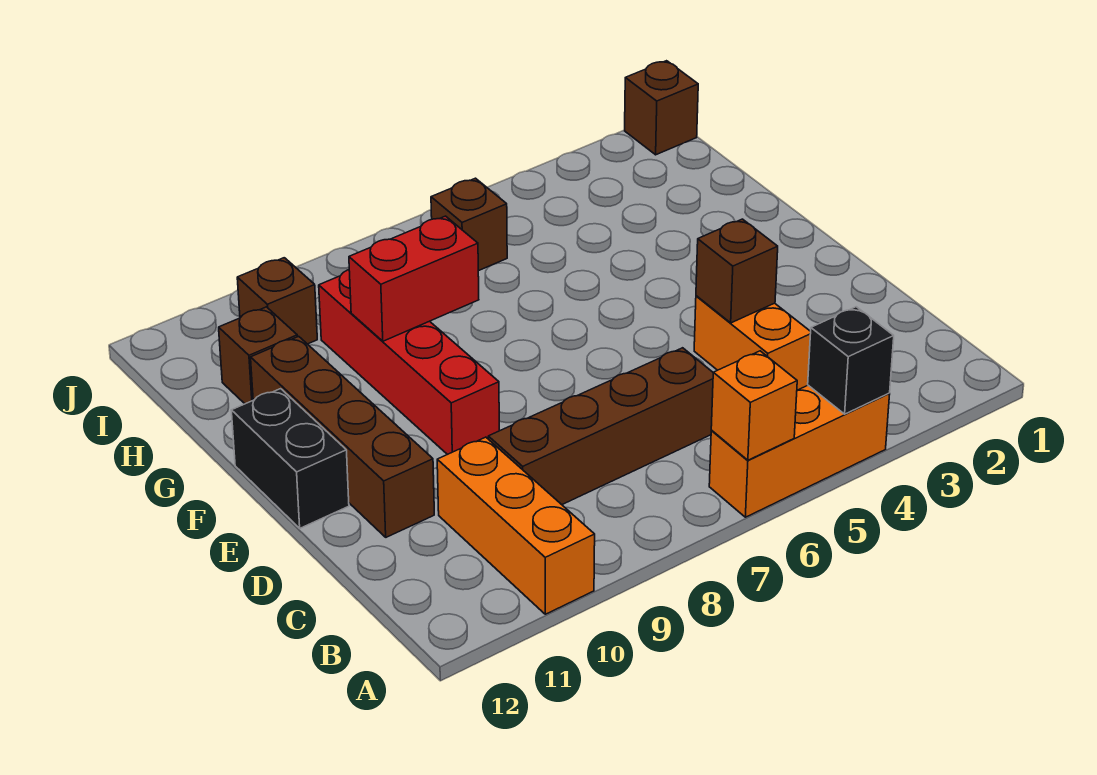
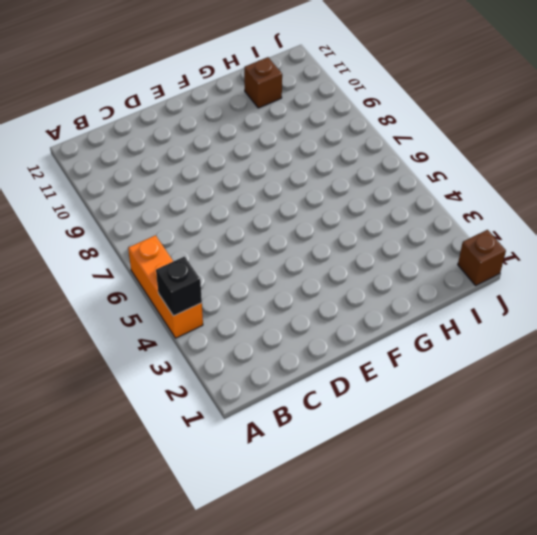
none -> orange 1x3 brick [437,437,595,614]
none -> orange 1x2 brick [694,296,811,390]
none -> brown 1x4 brick [488,348,713,505]

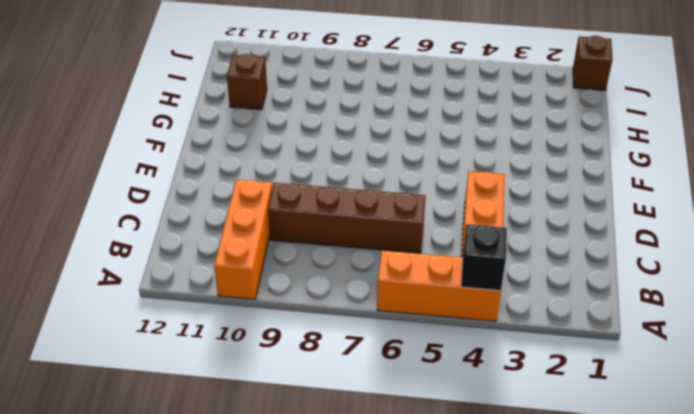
none -> brown 1x4 brick [251,336,434,537]
none -> red 1x4 brick [319,270,499,455]
none -> black 1x2 brick [231,389,349,528]

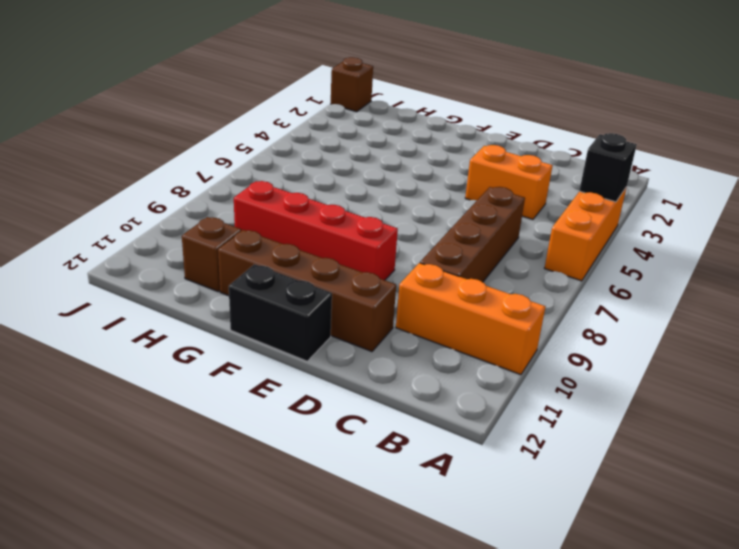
none -> brown 1x1 brick [431,178,507,271]
none -> brown 1x1 brick [237,258,317,344]
none -> orange 1x1 brick [711,351,797,460]

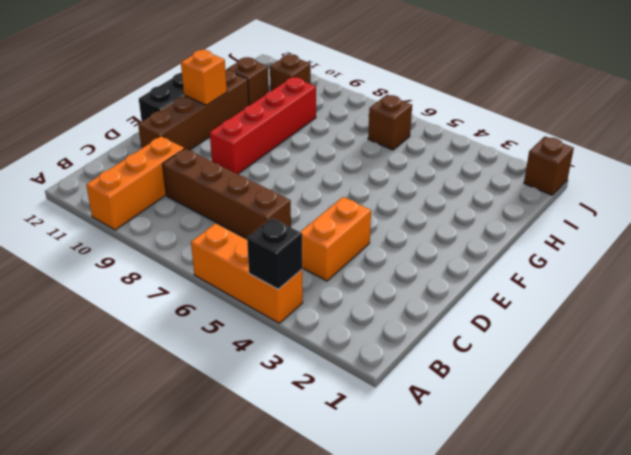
orange 1x1 brick [181,50,227,105] -> orange 1x1 brick moved to [711,351,797,460]
none -> brown 1x1 brick [696,219,778,323]
none -> red 1x2 brick [349,216,479,341]

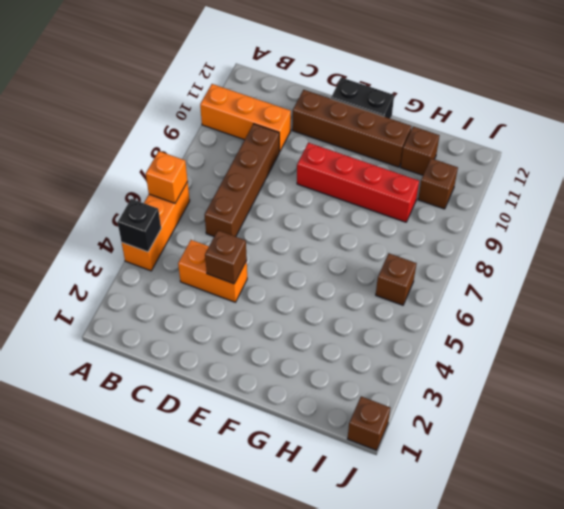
none -> red 1x2 brick [349,216,479,341]

